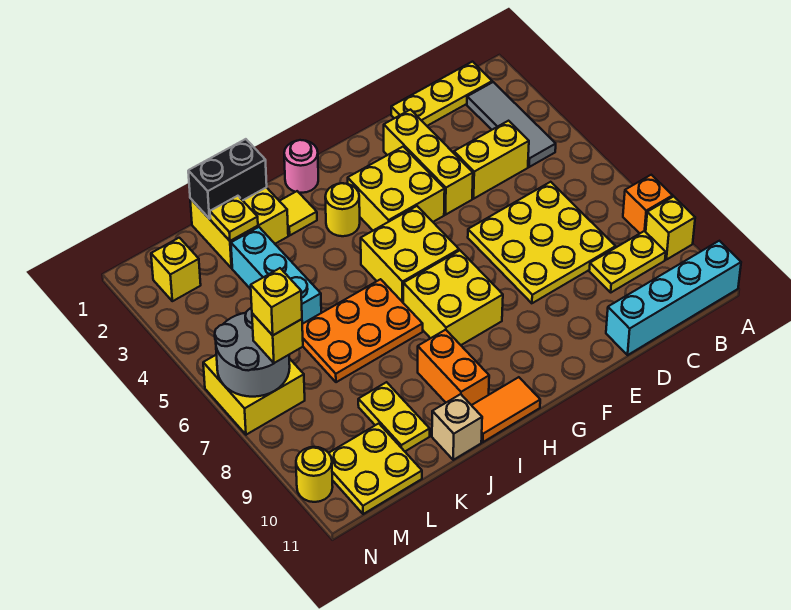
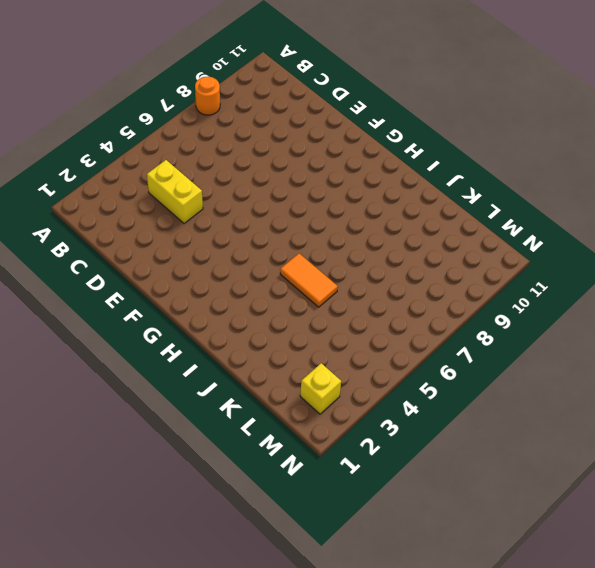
orange 1x1 round brick [195,77,220,115] -> orange 1x1 brick [623,175,673,233]
orange 1x2 tile [280,254,338,307] -> orange 1x2 tile moved to [472,377,540,442]
none -> yellow 1x1 brick [646,197,695,260]
none -> cyan 1x4 brick [606,241,741,355]
none -> yellow 1x3 plate [391,62,492,126]
none -> grey 1x3 tile [467,82,556,167]

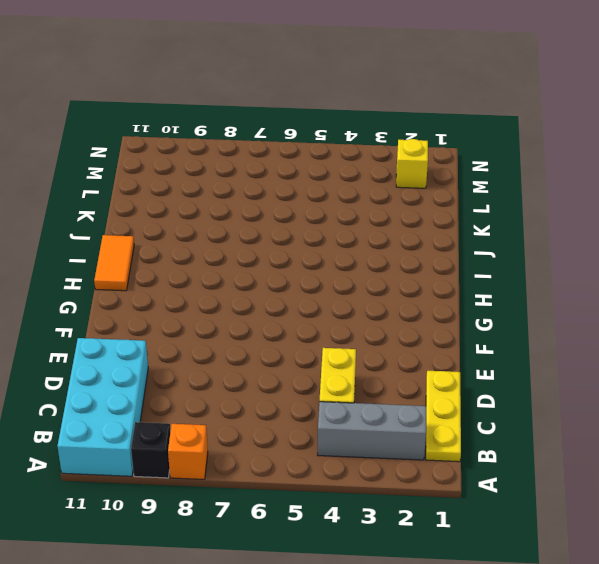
black 1x1 brick [131,422,170,478] -> yellow 1x1 brick [646,197,695,260]
cyan 2x4 brick [57,338,148,476] -> cyan 1x4 brick [606,241,741,355]
grey 1x3 brick [318,402,426,460] -> grey 1x3 tile [467,82,556,167]
none -> yellow 1x2 plate [589,231,666,292]
none -> yellow 3x3 plate [468,182,616,303]
none -> yellow 1x3 brick [384,110,473,215]
none -> yellow 2x2 brick [348,147,445,230]

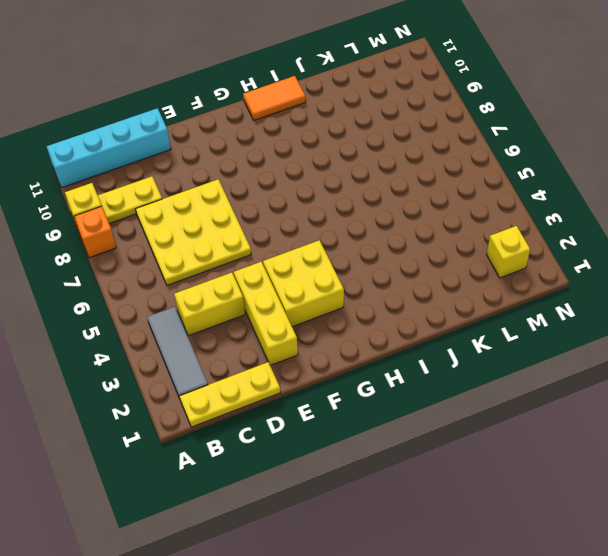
none -> yellow 2x2 brick [361,206,459,302]
none -> yellow 2x2 brick [403,251,503,345]
none -> pink 1x1 round brick [284,140,318,193]
none -> yellow 1x1 round brick [325,183,360,236]

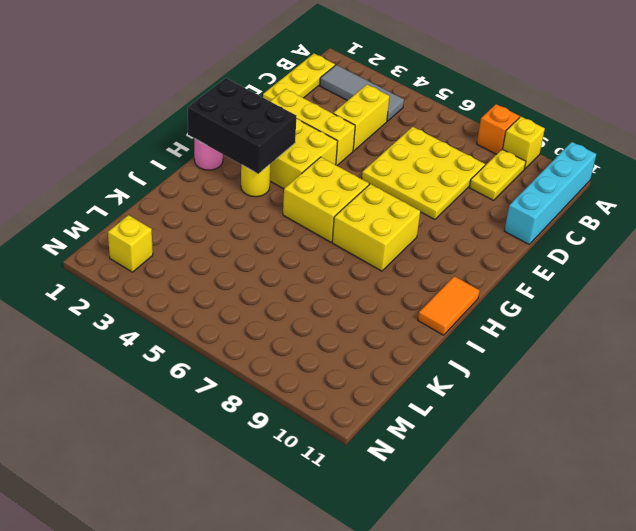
black 2x3 brick [188,78,296,174] -> none
none -> yellow 1x1 tile [280,191,317,235]
none -> orange 2x3 plate [302,279,423,382]
none -> orange 1x2 brick [418,330,489,405]
none -> yellow 2x2 brick [190,187,288,268]

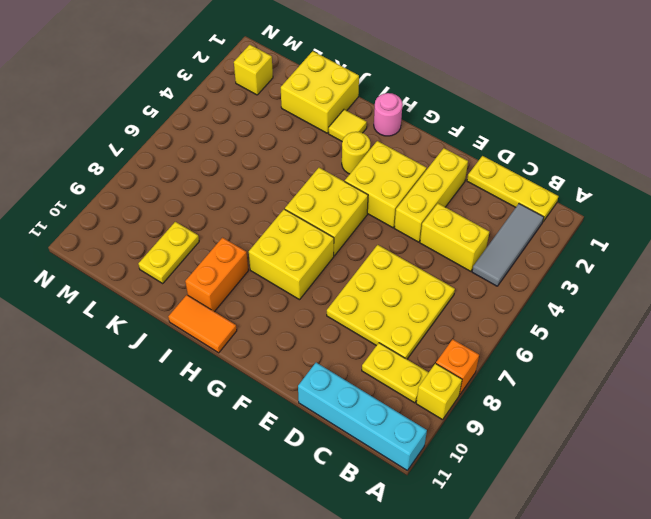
none -> orange 2x3 plate [302,279,423,382]
none -> tan 1x1 brick [432,394,482,460]
none -> cyan 1x3 brick [231,227,321,324]
none -> yellow 2x2 plate [329,423,422,514]

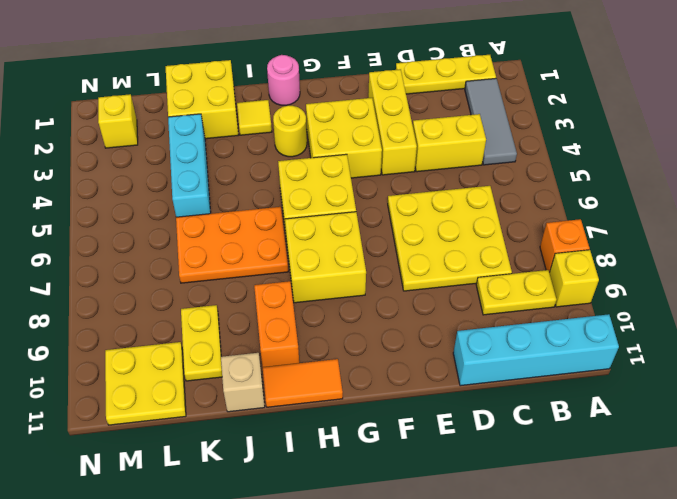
none -> yellow 2x2 brick [203,355,305,435]
none -> yellow 1x1 round brick [296,447,333,502]
none -> black 1x2 brick [188,139,267,219]
none -> yellow 1x1 plate [210,196,258,241]

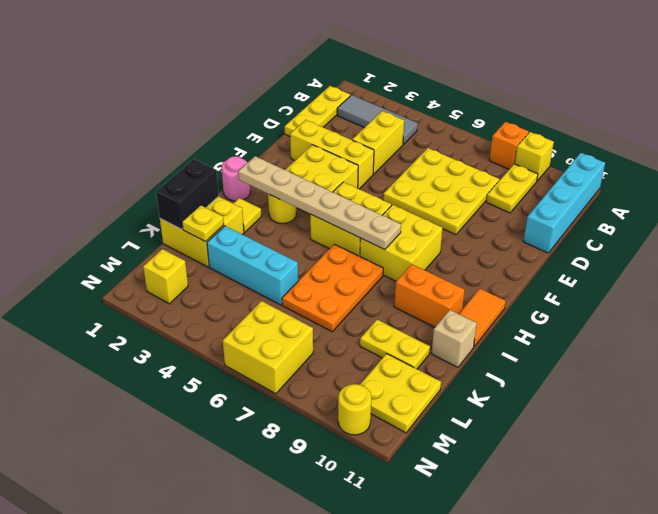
tan 1x6 plate [238,156,401,250] -> none
none -> grey 2x2 round brick [215,308,290,397]
none -> yellow 1x1 brick [252,313,303,363]
none -> yellow 1x1 brick [251,268,302,335]

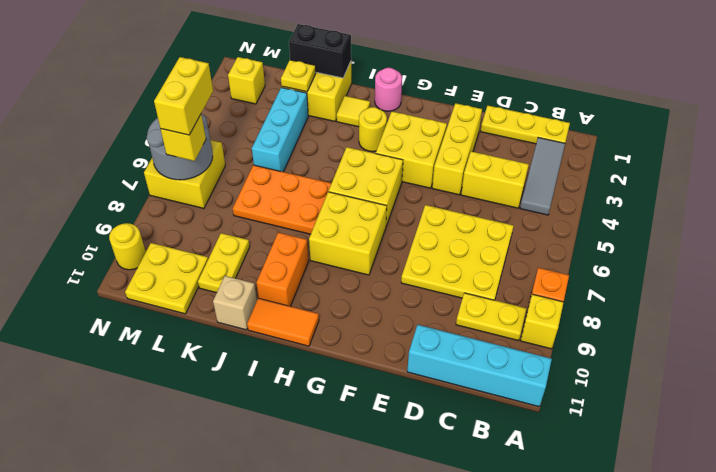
yellow 1x2 brick [154,57,213,135] -> yellow 1x1 brick [251,268,302,335]

